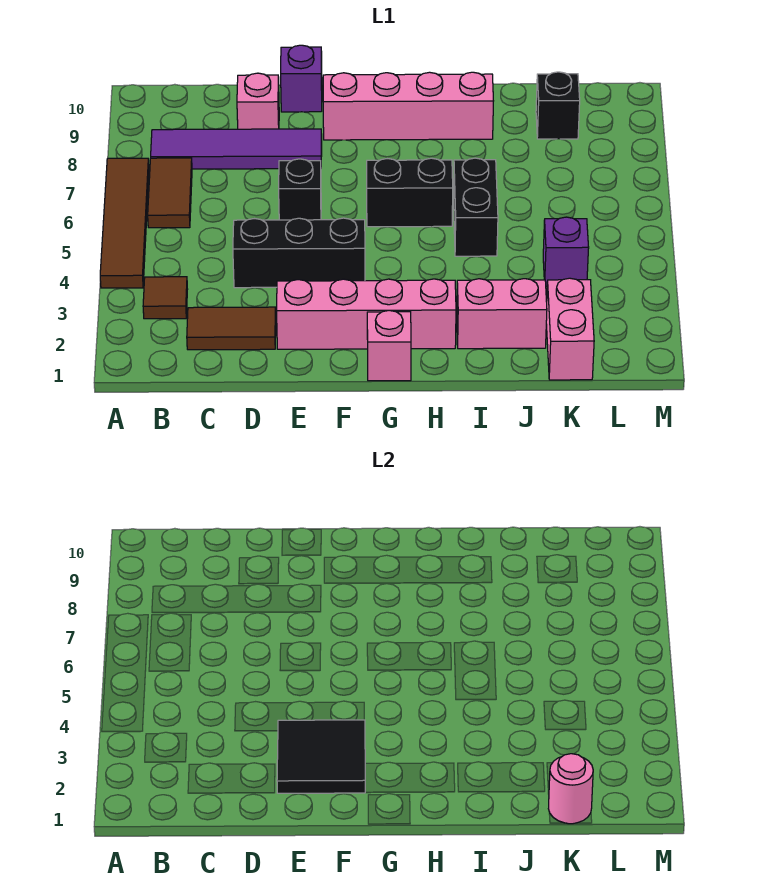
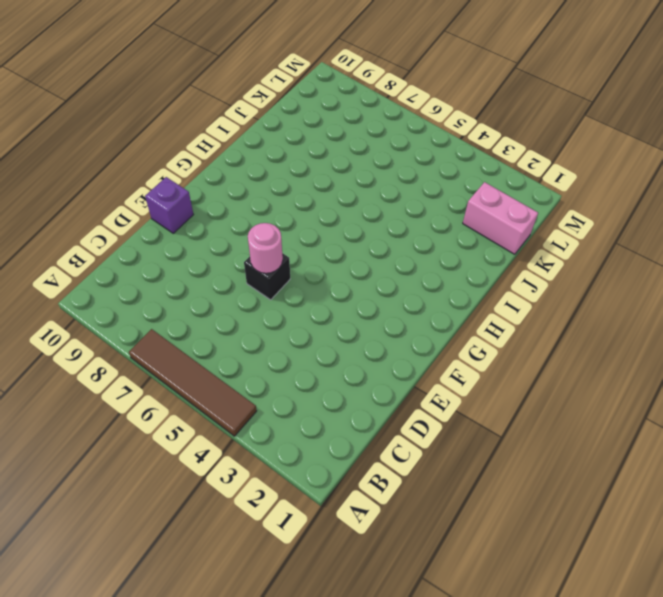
pink 1x1 round brick [248,223,283,273] -> pink 1x1 round brick moved to [548,754,593,824]
none -> brown 1x1 tile [143,277,188,319]
none -> brown 1x2 tile [148,158,192,228]
none -> purple 1x4 tile [151,129,322,169]

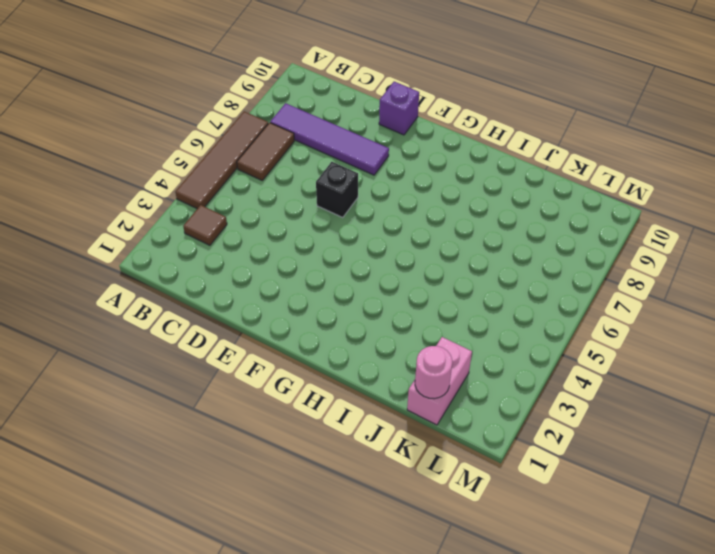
none -> brown 1x2 tile [187,307,276,350]
none -> black 1x3 brick [233,218,365,288]
none -> pink 1x1 brick [237,73,279,129]

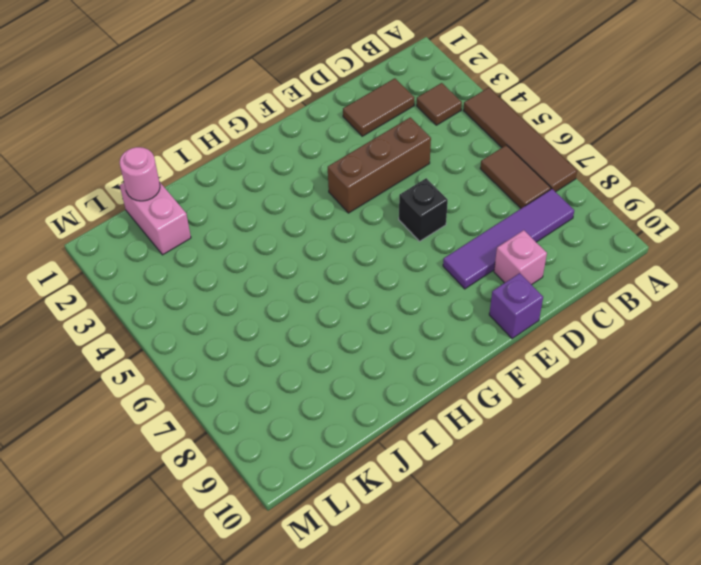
brown 1x3 brick [328,117,431,213] -> black 1x3 brick [233,218,365,288]
none -> pink 1x4 brick [277,279,456,349]
none -> pink 1x4 brick [323,72,493,140]
none -> pink 1x1 brick [367,310,411,381]

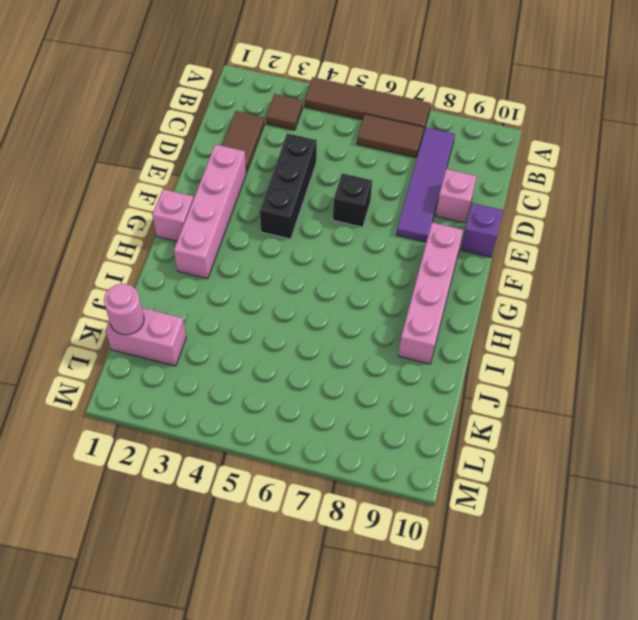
none -> black 1x2 brick [367,158,453,227]
none -> pink 1x2 brick [457,279,547,349]
none -> black 1x2 brick [454,158,498,256]

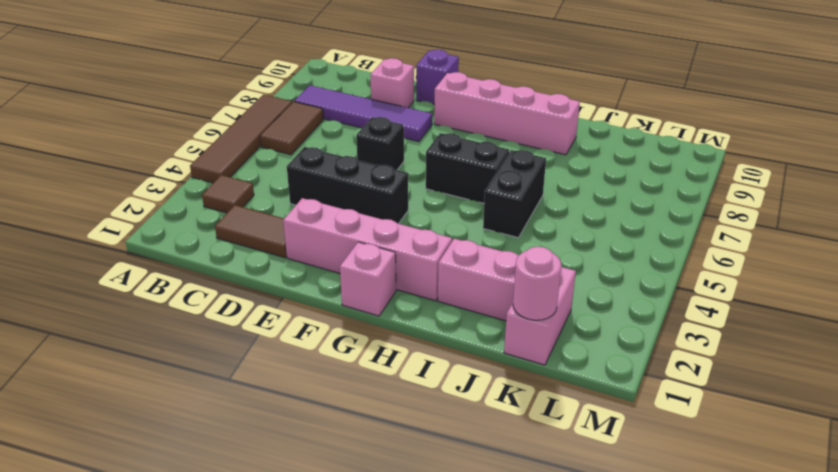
none -> purple 1x1 brick [543,217,589,286]
none -> black 1x1 brick [536,72,580,139]
none -> black 2x2 tile [277,720,366,793]

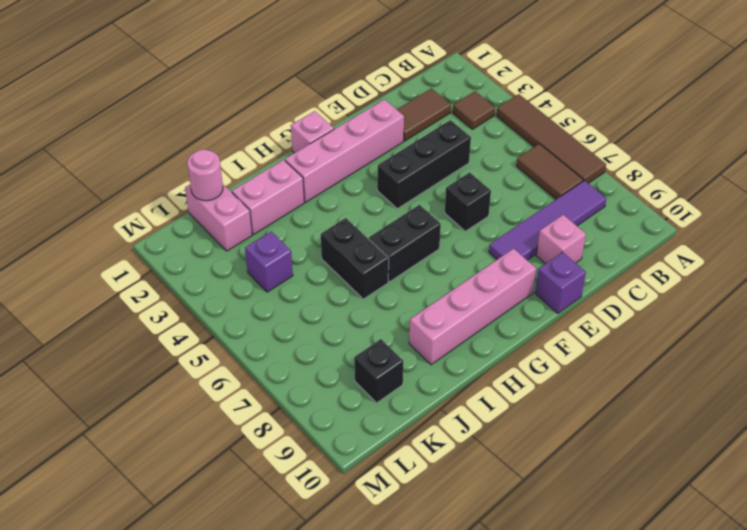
none -> black 2x2 tile [277,720,366,793]

